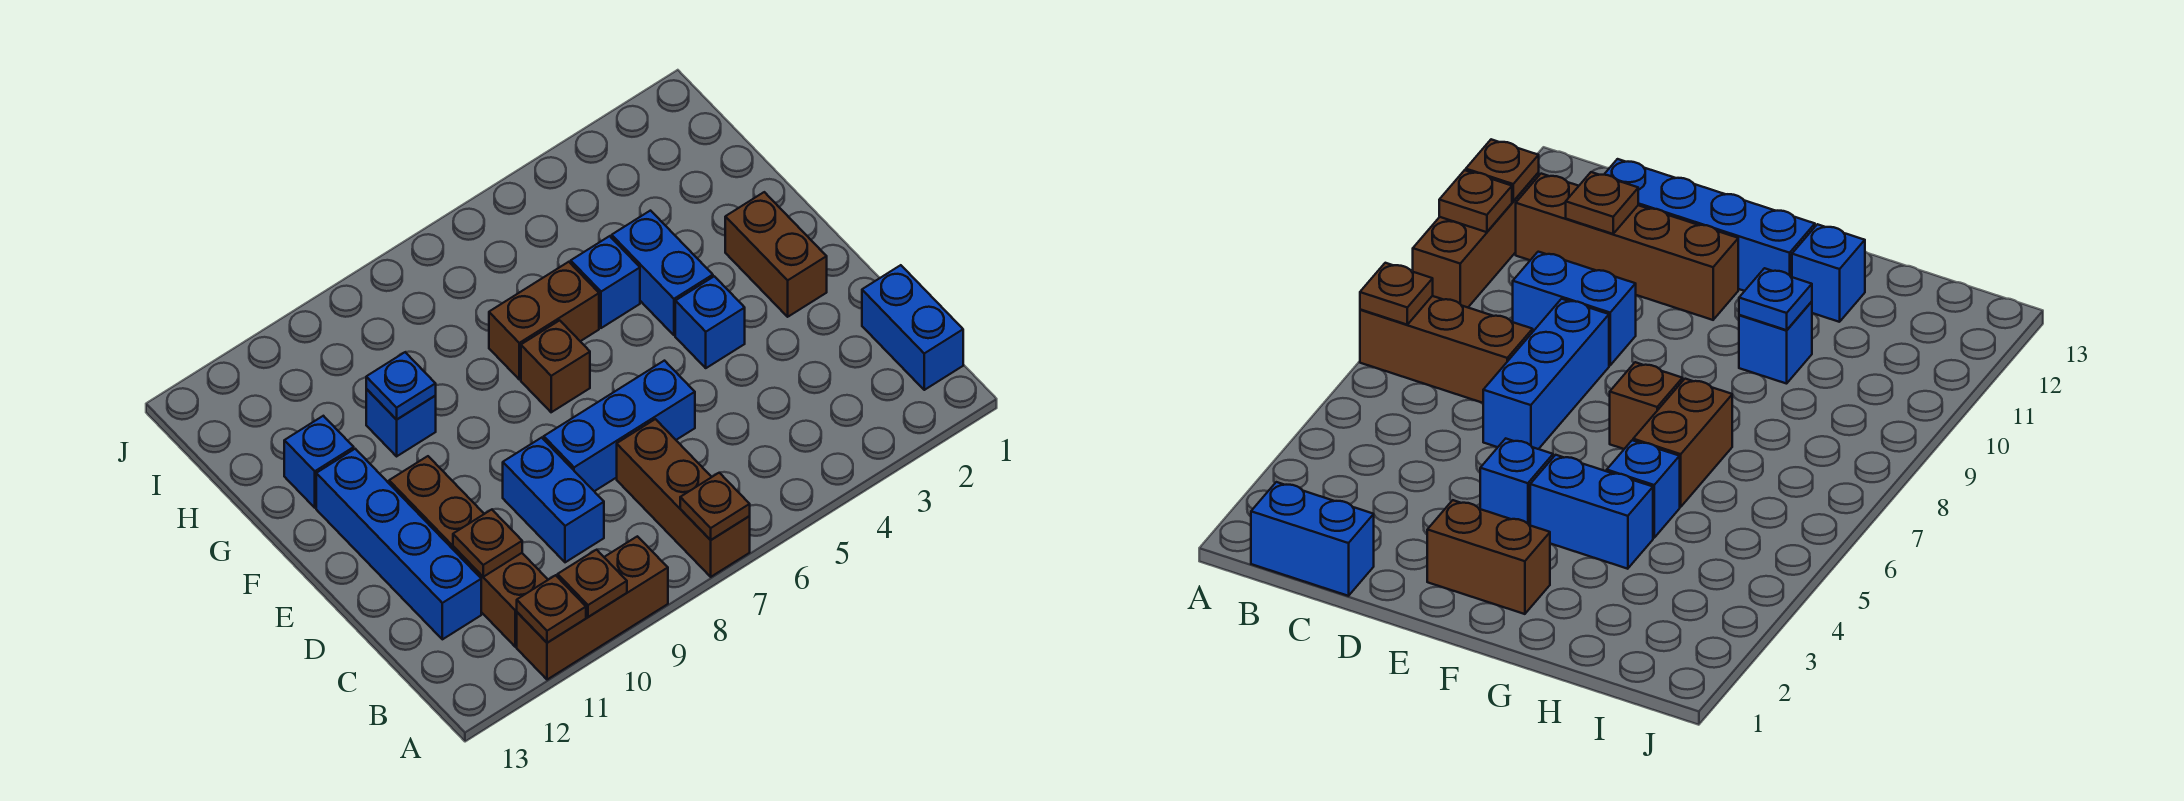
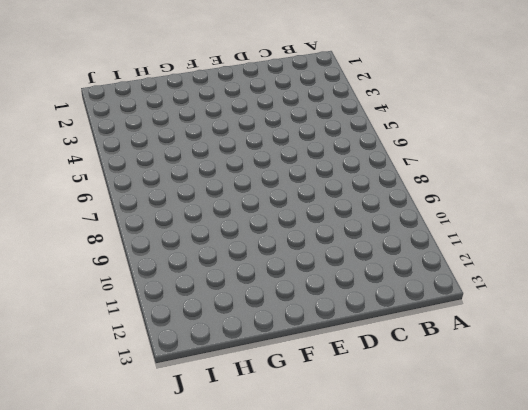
none -> brown 1x3 brick [617,419,750,577]
none -> brown 1x3 brick [517,536,668,680]
none -> blue 1x2 brick [862,265,963,390]

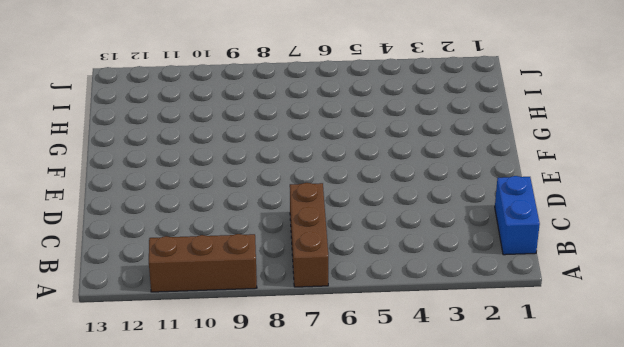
none -> brown 1x4 brick [389,456,548,647]
none -> blue 1x2 brick [503,438,604,562]
none -> blue 1x4 brick [316,449,481,639]

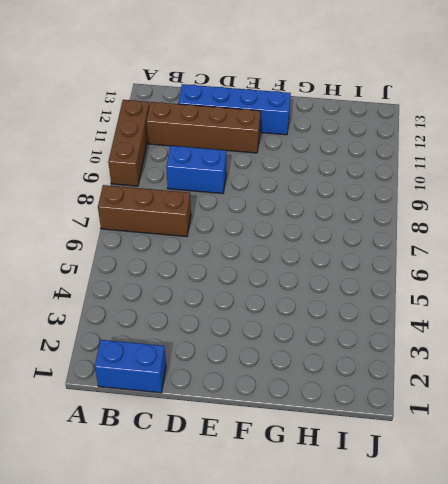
none -> blue 1x3 brick [544,361,695,491]
none -> brown 1x2 brick [725,192,827,317]
none -> blue 1x1 brick [675,276,745,368]

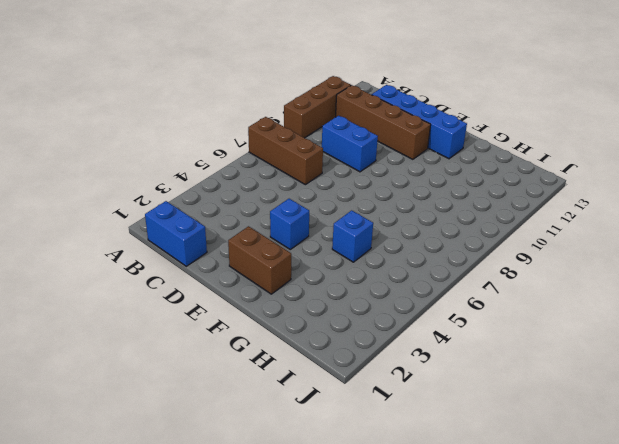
none -> blue 1x3 brick [544,361,695,491]
none -> blue 1x2 brick [612,211,713,335]
none -> brown 1x1 brick [521,320,590,412]

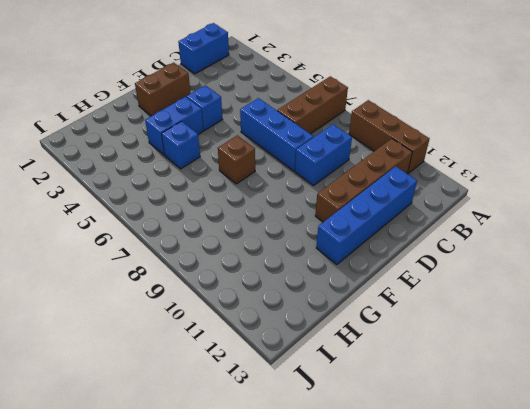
none -> brown 1x2 brick [489,262,599,379]
none -> blue 1x1 brick [366,389,436,456]
none -> blue 1x1 brick [284,416,354,508]

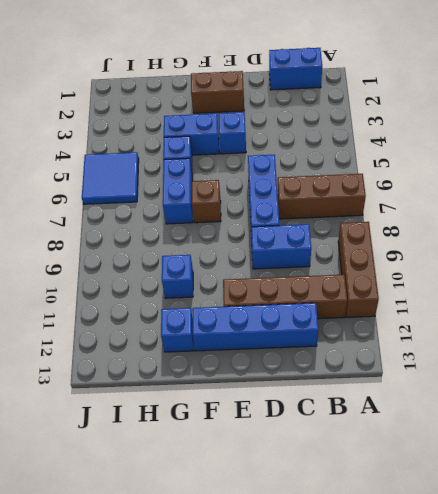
blue 1x2 brick [163,158,193,224] -> brown 1x2 brick [489,262,599,379]
blue 2x2 tile [82,152,139,204] -> none
none -> brown 1x1 plate [680,473,750,540]
none -> brown 1x1 plate [558,550,627,617]
none -> brown 1x1 plate [517,575,586,643]

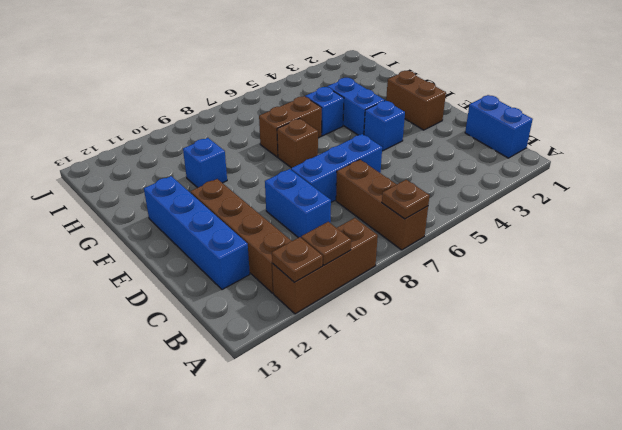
none -> blue 1x1 brick [284,416,354,508]
none -> brown 1x1 plate [453,510,522,577]
none -> blue 1x1 plate [366,352,436,420]

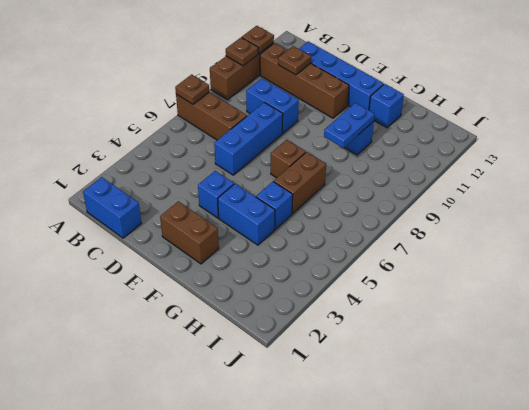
blue 1x2 plate [324,103,375,148] -> blue 1x1 plate [366,352,436,420]

